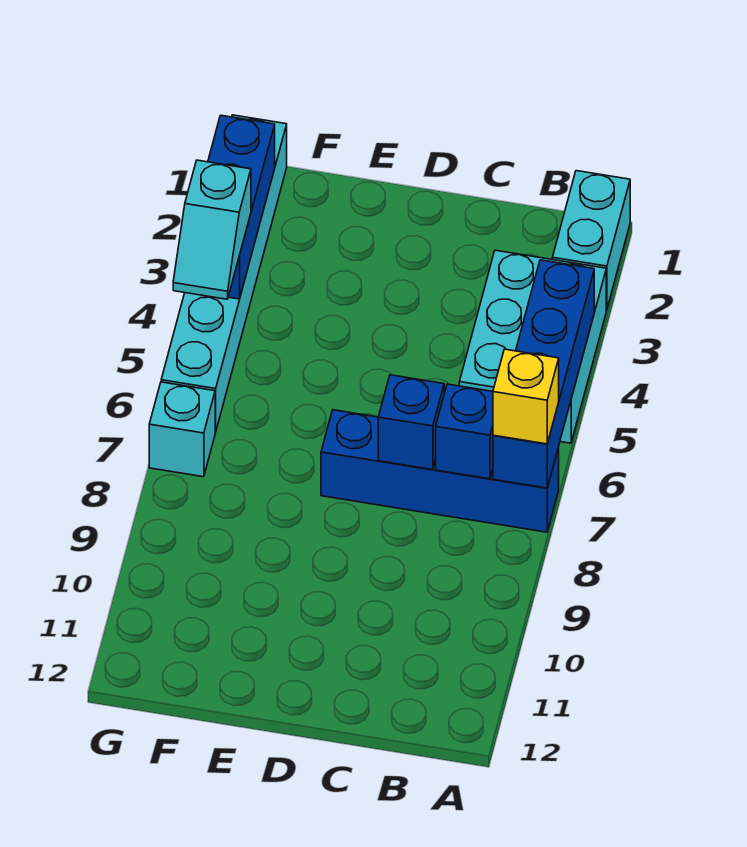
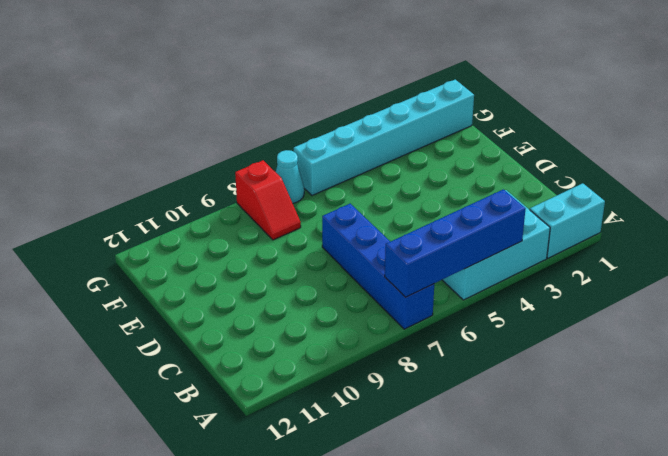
red 1x2 slope [235,160,301,240] -> none
cyan 1x1 cone [276,150,304,203] -> cyan 1x1 brick [149,382,215,477]
none -> blue 1x1 brick [436,384,493,479]
none -> blue 1x1 brick [378,375,444,470]

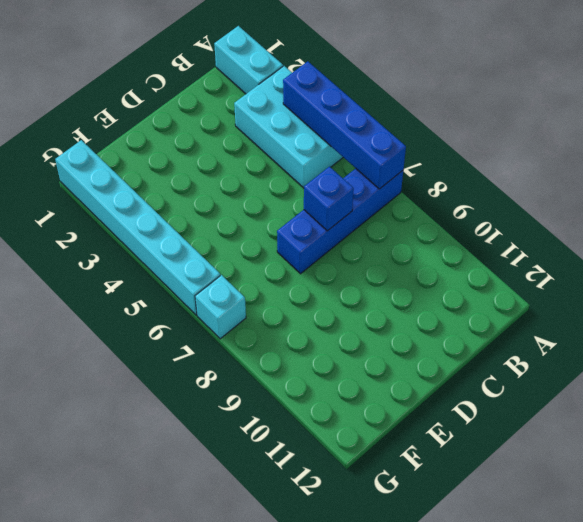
none -> blue 1x1 brick [436,384,493,479]
none -> blue 1x3 brick [208,115,275,299]

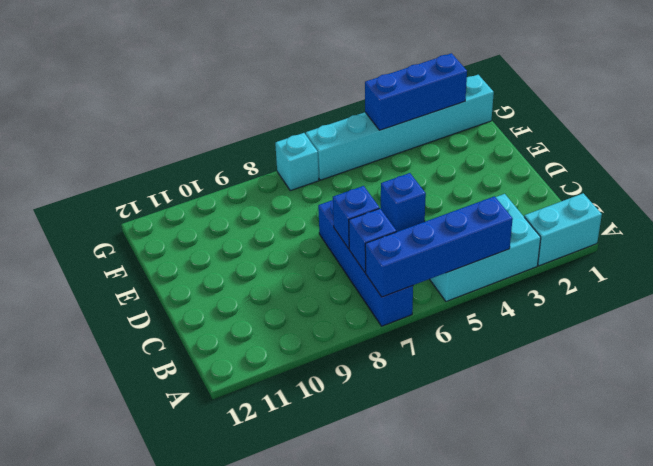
blue 1x1 brick [381,173,426,232] -> none
none -> yellow 1x1 brick [493,349,559,444]
none -> cyan 1x2 slope [173,160,251,299]

